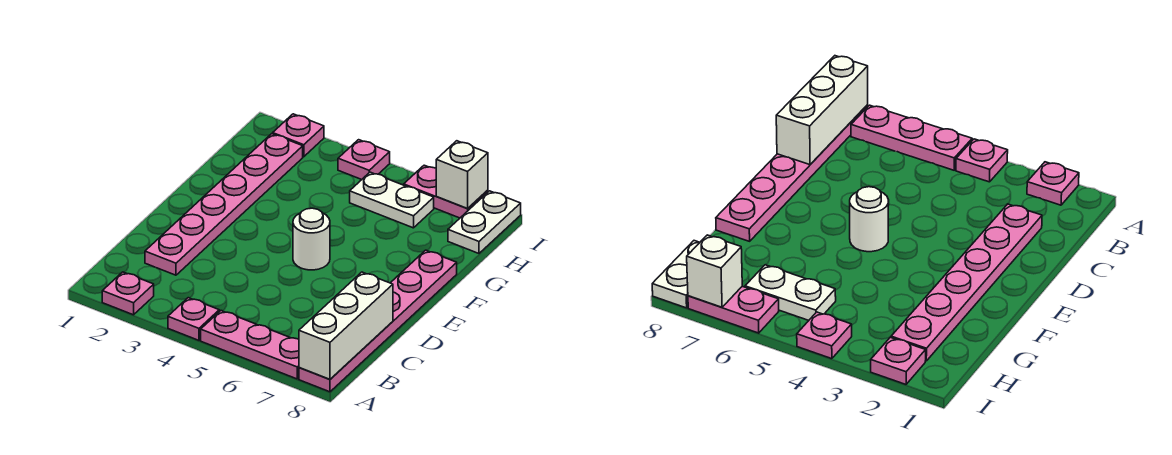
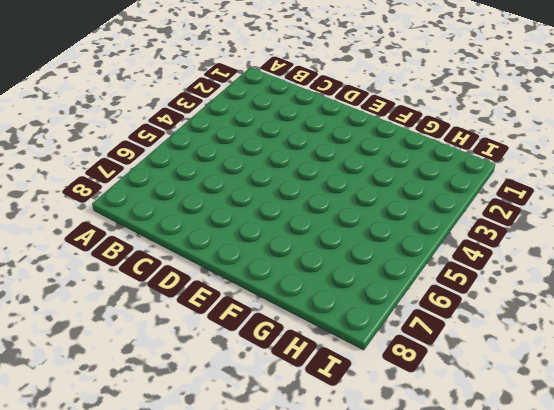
none -> pink 1x1 plate [102,272,154,315]
none -> pink 1x1 plate [168,298,219,340]
none -> pink 1x3 plate [201,311,299,379]

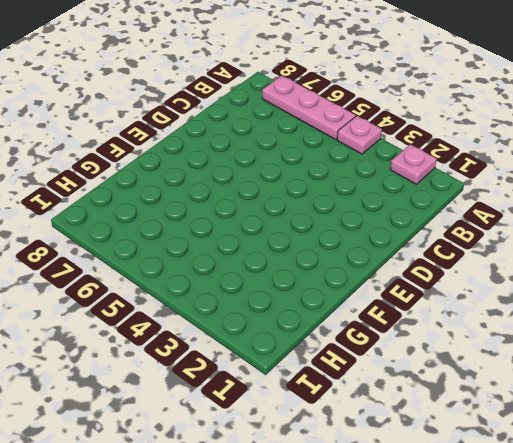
none -> pink 1x6 plate [299,250,457,392]
none -> pink 1x6 plate [145,134,303,275]
none -> white 1x1 round brick [293,208,330,270]

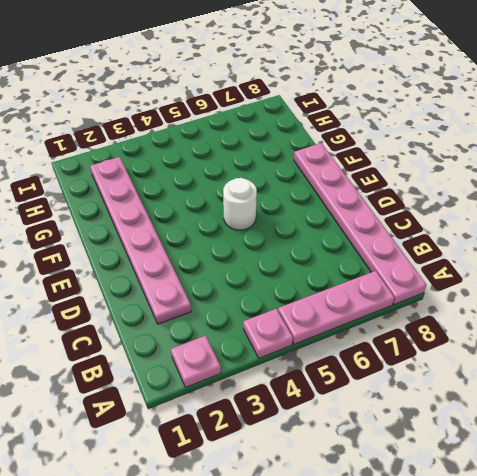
none -> white 1x2 plate [350,172,434,228]
none -> white 1x2 plate [448,191,521,253]
none -> pink 1x1 plate [273,114,324,157]

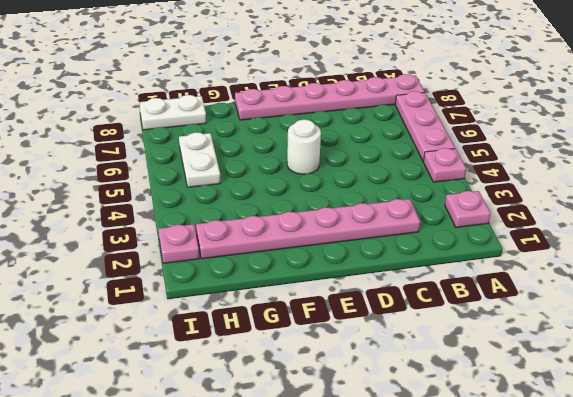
none -> pink 1x1 plate [338,140,390,180]
none -> pink 1x2 plate [404,165,488,218]
none -> white 1x3 brick [299,272,393,379]

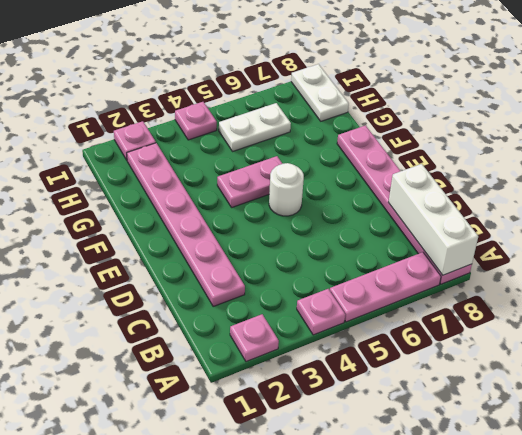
pink 1x2 plate [217,156,282,208] -> pink 1x2 plate moved to [404,165,488,218]
none -> white 1x1 brick [436,141,488,208]

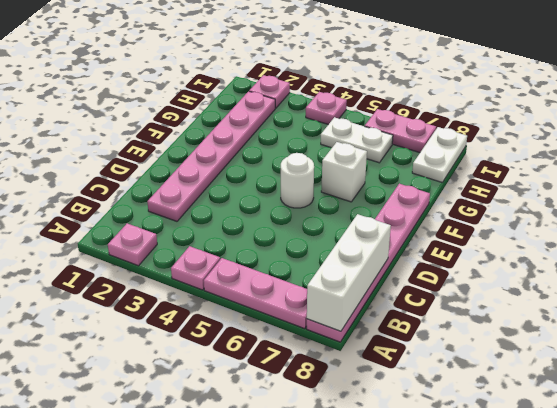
white 1x1 brick [321,142,367,202] -> white 1x1 brick moved to [436,141,488,208]

